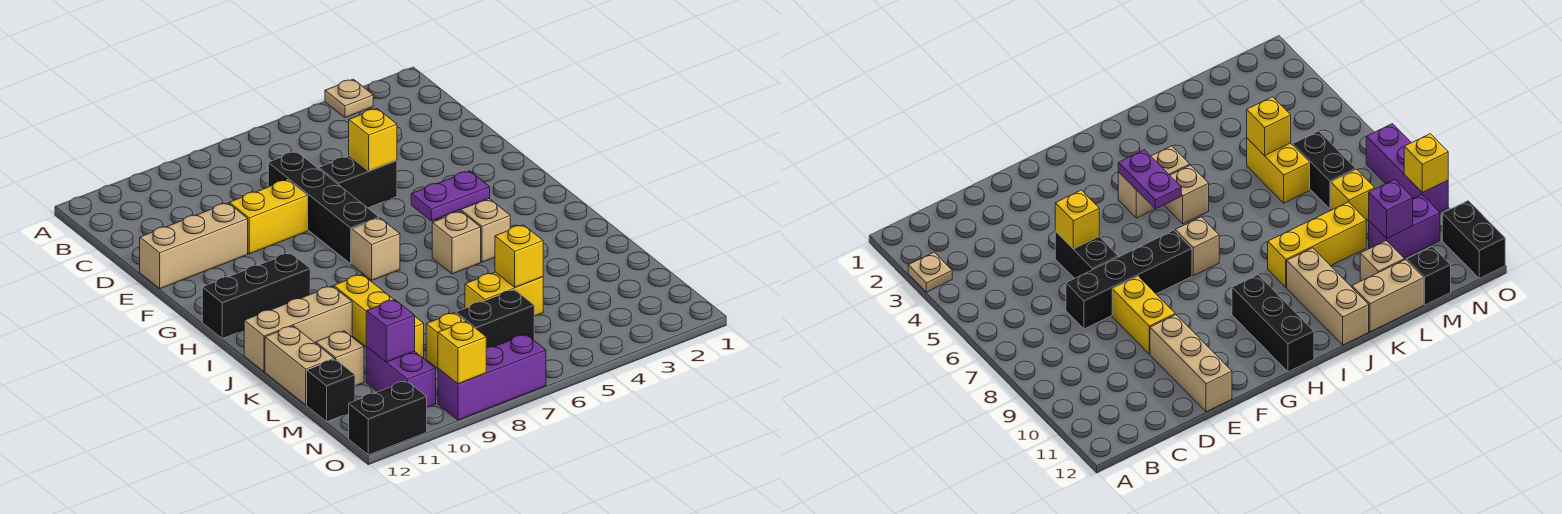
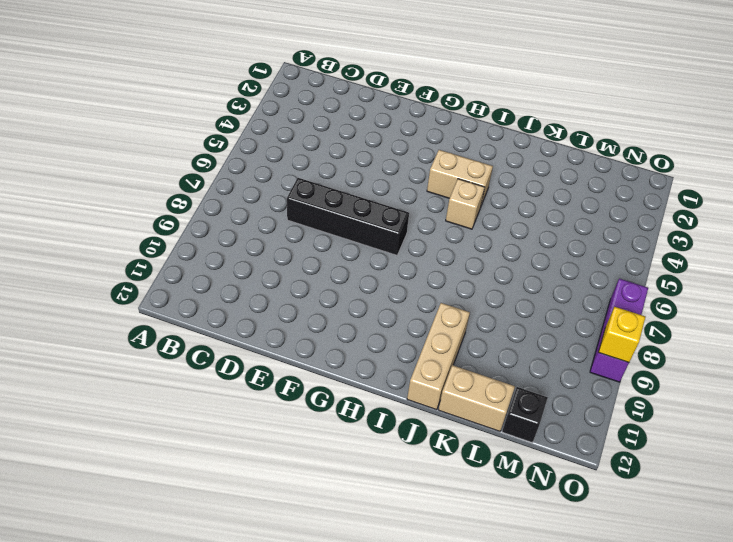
none -> tan 1x1 plate [325,79,373,118]
none -> black 1x2 brick [319,156,397,208]
none -> yellow 1x2 brick [229,180,308,254]

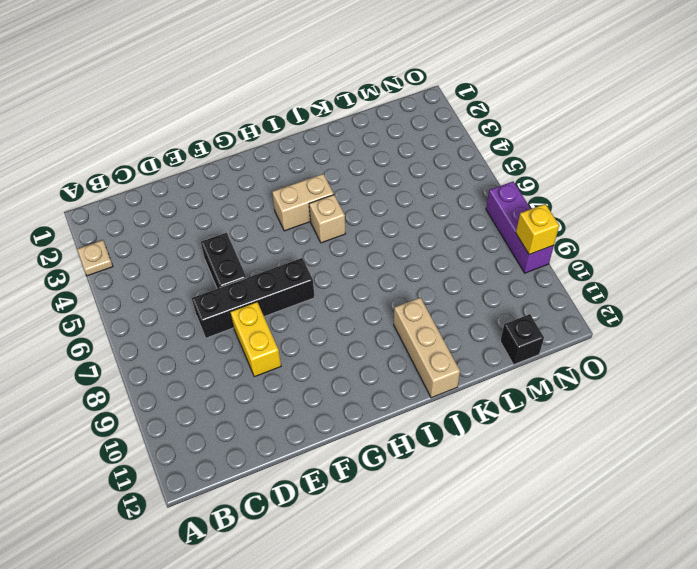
none -> tan 1x3 brick [140,203,248,289]
none -> tan 1x1 brick [352,218,400,280]
none -> black 1x3 brick [202,253,310,339]

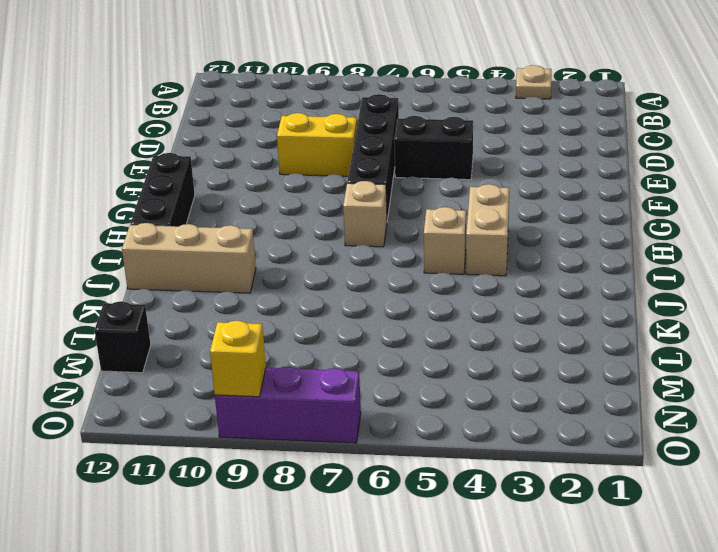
black 1x3 brick [130,153,195,227] -> black 1x3 brick turned to [202,253,310,339]
none -> tan 1x3 brick [140,203,248,289]
none -> yellow 1x3 brick [334,275,424,358]
none -> tan 1x2 brick [265,326,334,405]

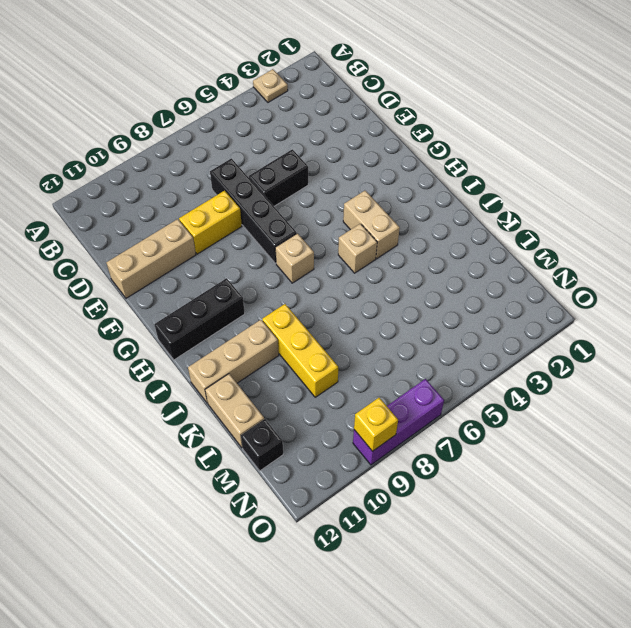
none -> yellow 1x2 brick [465,272,543,316]
none -> tan 1x1 brick [316,331,364,386]
none -> black 1x2 brick [456,289,534,348]

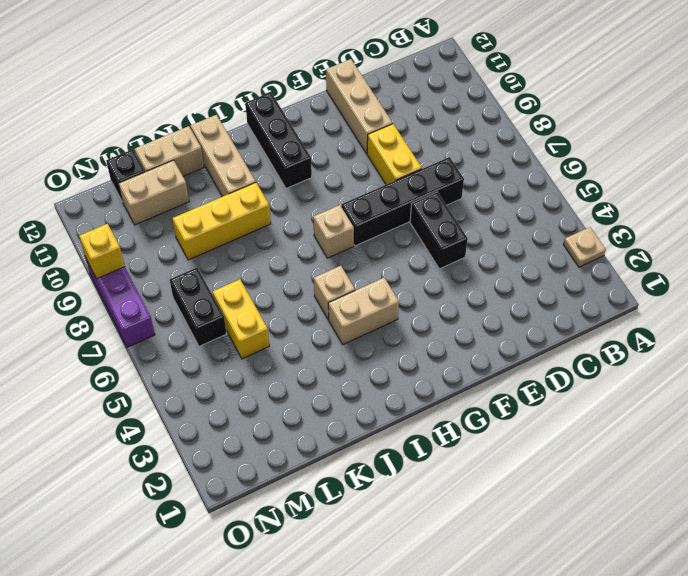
tan 1x2 brick [118,160,189,225] -> tan 1x1 brick [316,331,364,386]
none -> yellow 1x1 brick [426,313,465,369]
none -> purple 1x2 brick [366,347,436,407]
none -> black 1x2 brick [349,381,427,455]

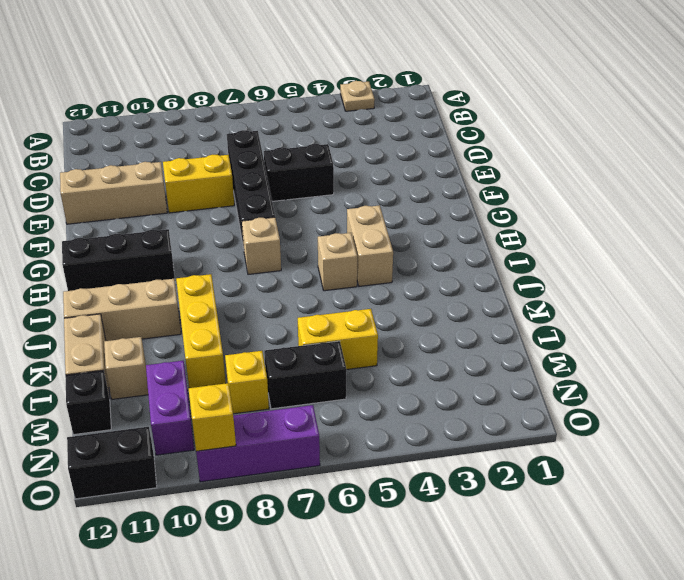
none -> yellow 1x1 brick [349,109,397,171]
none -> purple 1x2 plate [411,171,490,221]
none -> yellow 1x1 brick [495,225,543,287]

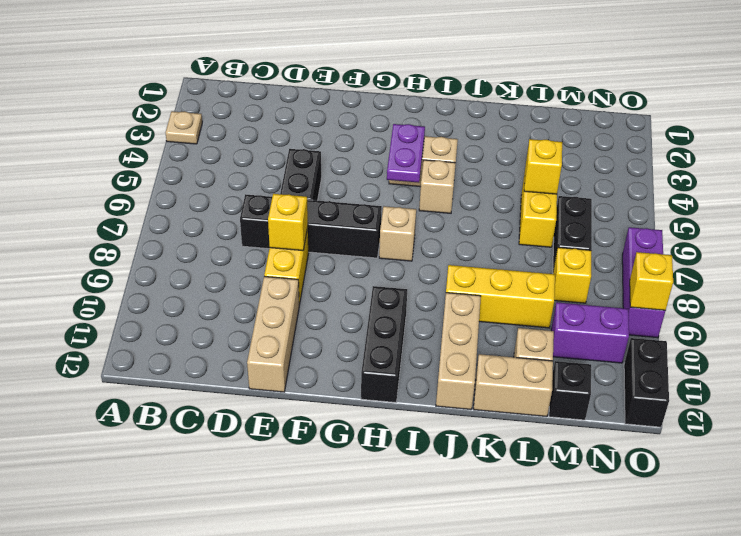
yellow 1x1 brick [268,194,308,251] -> yellow 1x1 brick moved to [349,109,397,171]
none -> purple 1x1 brick [366,300,415,362]

